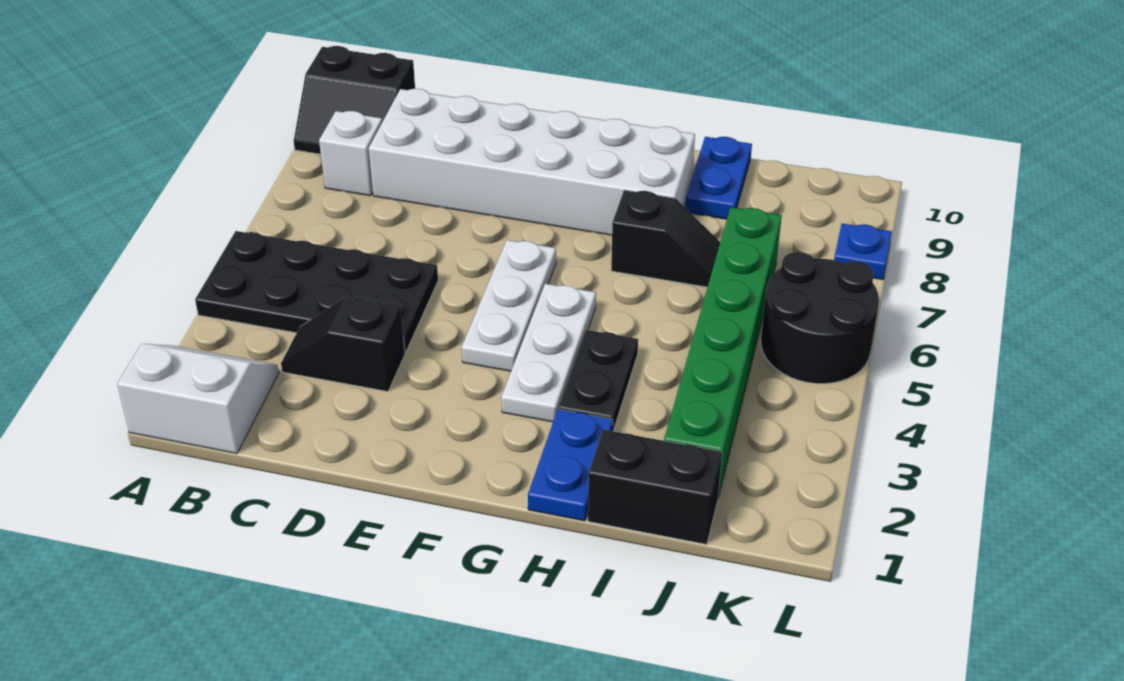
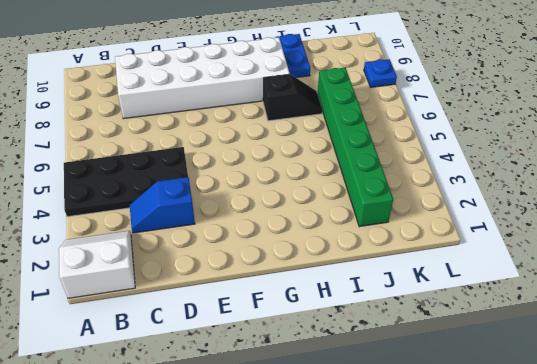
blue 1x2 slope [130,177,195,233] -> black 1x2 slope [281,296,405,391]
none -> black 2x2 slope [294,46,415,154]
none -> white 1x1 brick [319,111,382,196]
none -> white 1x3 plate [462,240,556,371]

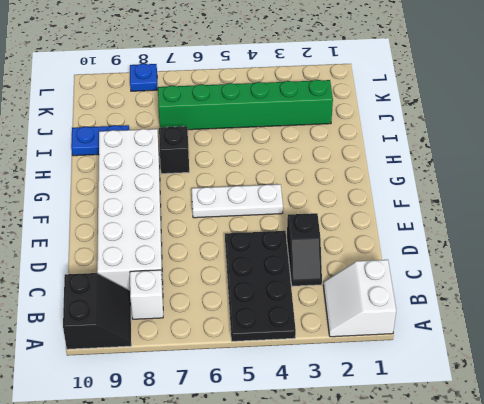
none -> white 1x3 plate [501,284,596,422]
none -> blue 1x2 plate [528,409,613,521]
none -> black 1x2 plate [558,330,638,431]

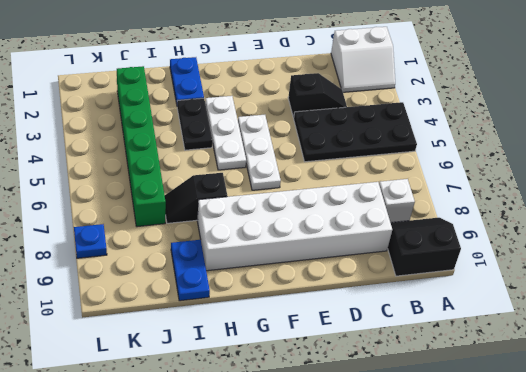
none -> black 1x2 brick [588,430,722,545]
none -> black 2x2 round brick [761,252,879,384]

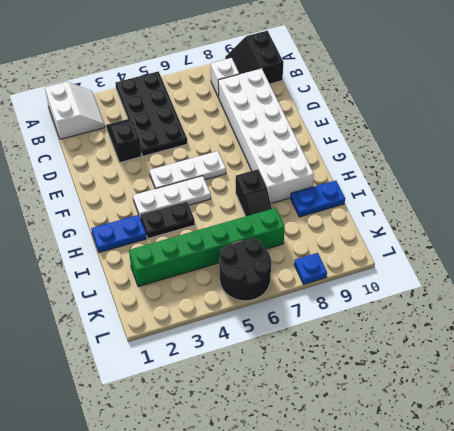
none -> black 1x2 brick [588,430,722,545]

